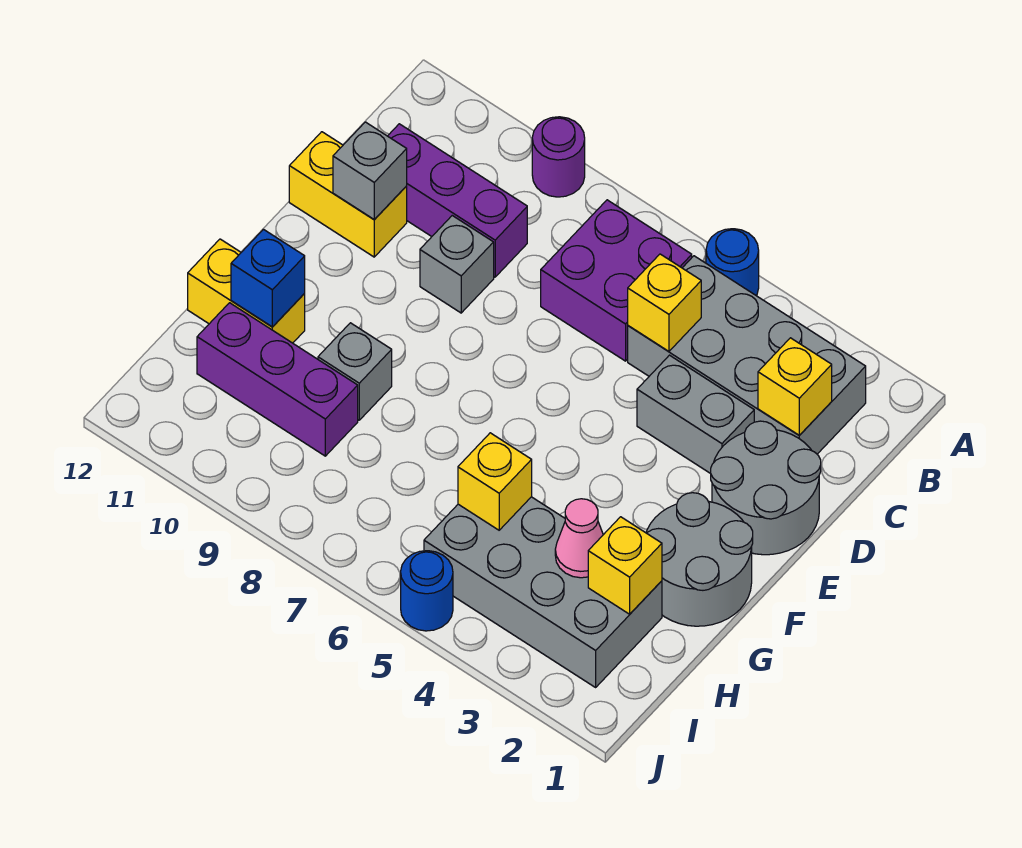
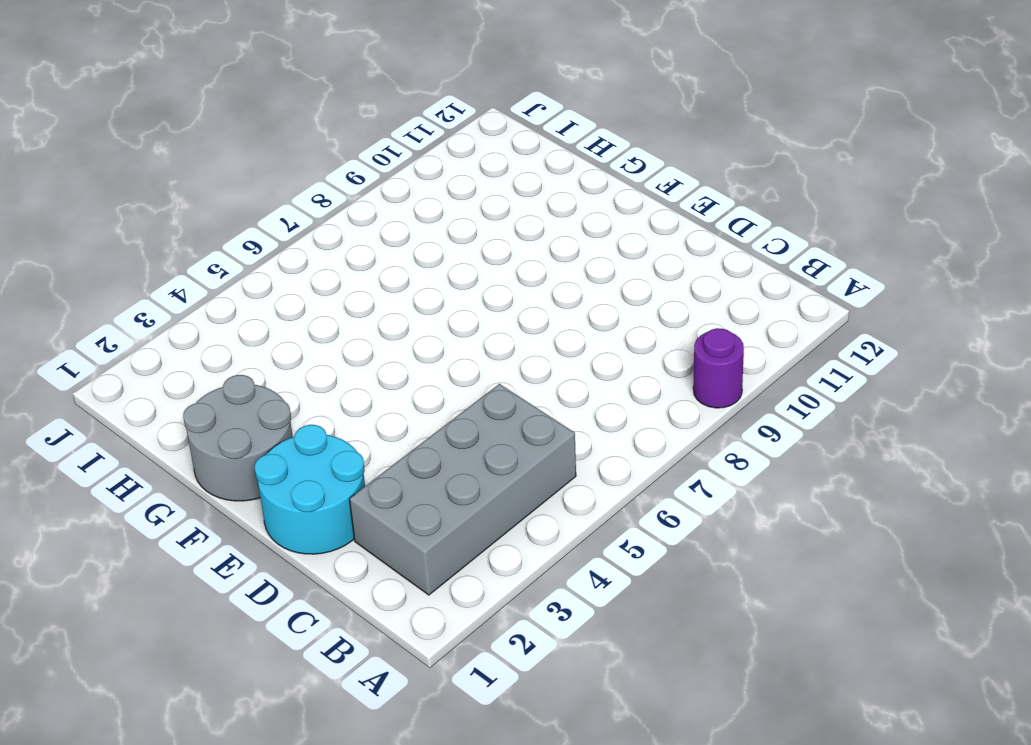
cyan 2x2 round brick [254,425,365,554] -> grey 2x2 round brick [711,421,821,555]
none -> blue 1x1 round brick [706,229,759,296]
none -> purple 2x2 brick [541,200,692,361]
none -> purple 1x3 brick [388,124,527,277]

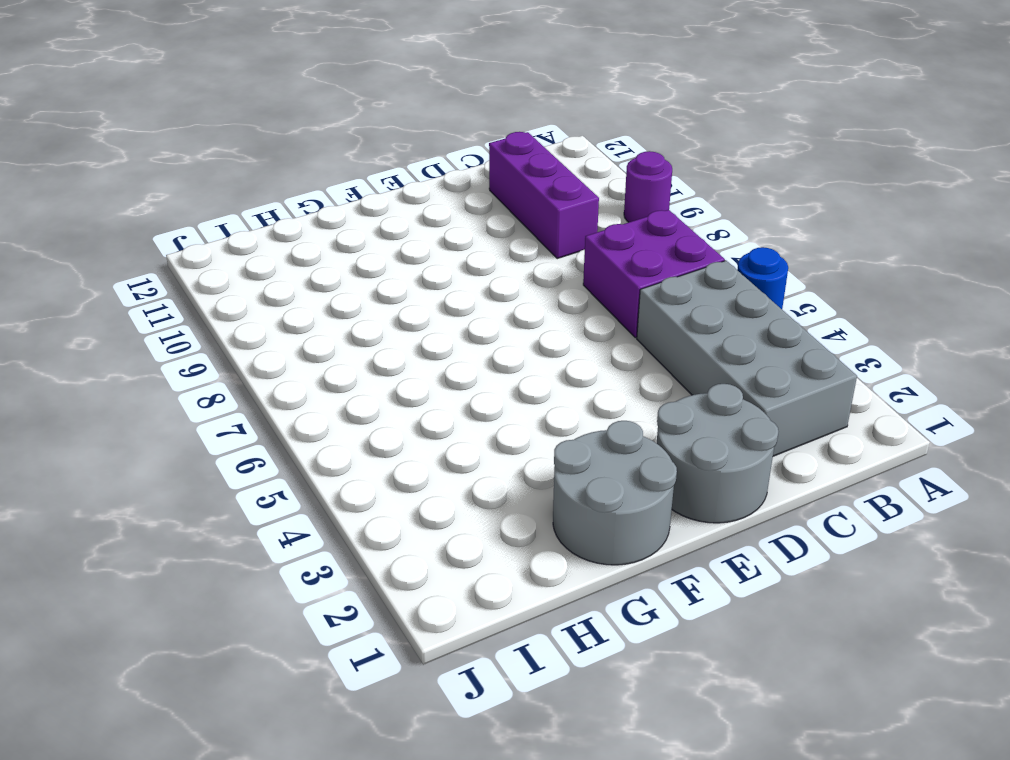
none -> grey 1x2 brick [637,355,754,474]
none -> grey 1x1 brick [420,216,494,313]
none -> yellow 1x2 brick [289,132,407,257]

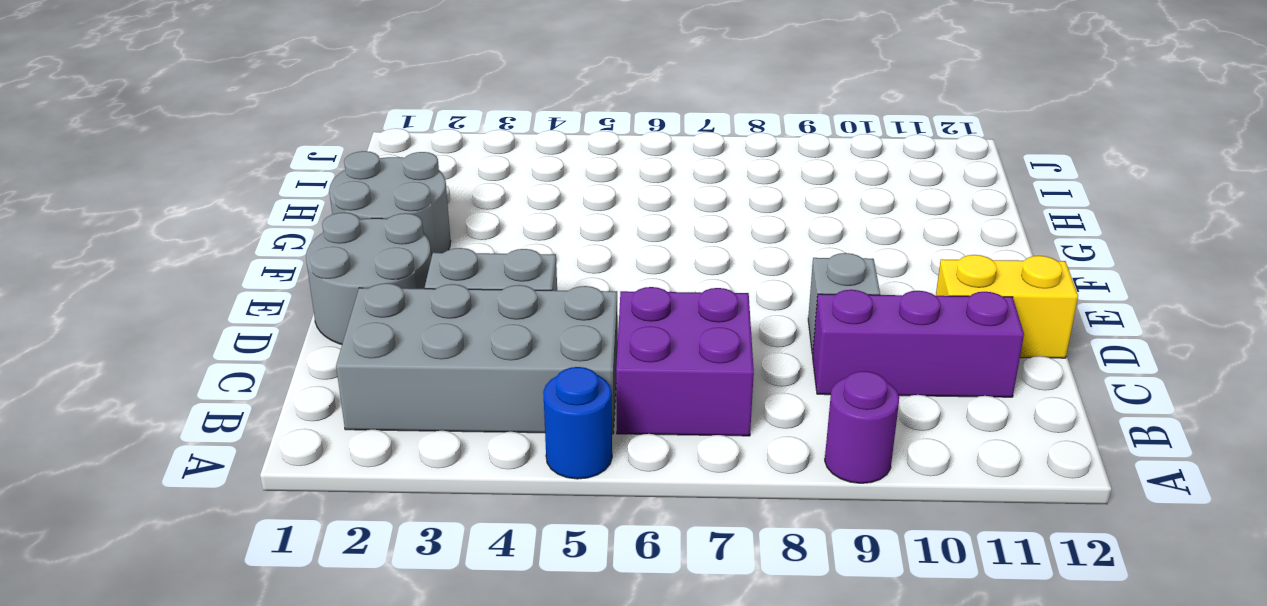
none -> grey 1x1 brick [318,323,392,420]
none -> yellow 1x2 brick [188,239,305,343]
none -> grey 2x4 brick [424,497,662,687]

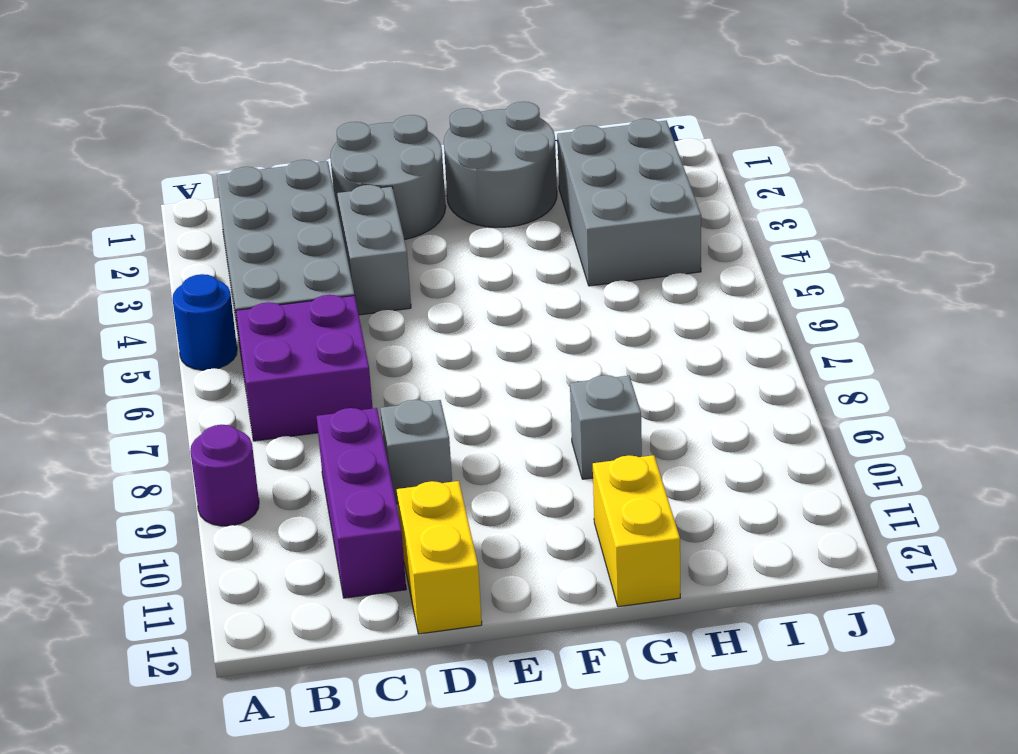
grey 2x3 brick [557,119,701,286] -> grey 2x4 brick [424,497,662,687]
none -> purple 1x3 brick [197,303,358,456]
none -> blue 1x1 round brick [401,551,453,631]
none -> yellow 1x1 brick [758,338,832,435]

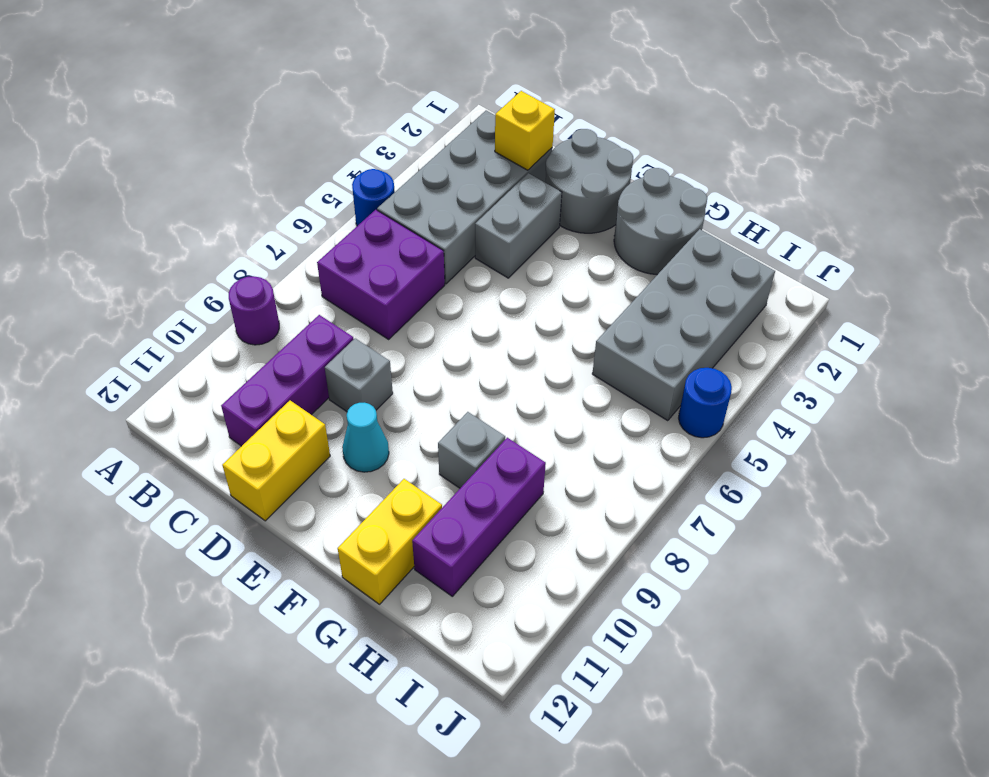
cyan 1x1 cone [342,403,389,472] -> none
none -> yellow 1x1 brick [628,254,701,352]
none -> grey 1x1 brick [333,122,407,220]
none -> blue 1x1 brick [231,229,305,327]

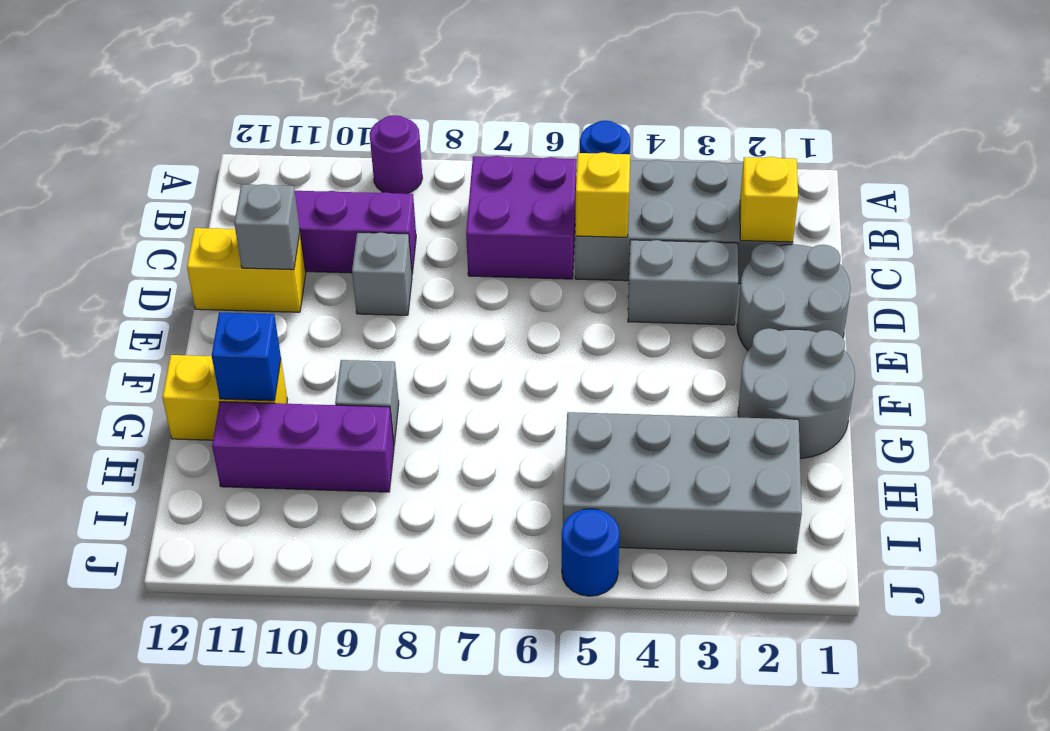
none -> yellow 1x1 brick [588,517,662,614]
none -> pink 1x1 cone [555,499,603,578]
none -> yellow 1x1 brick [458,433,532,530]

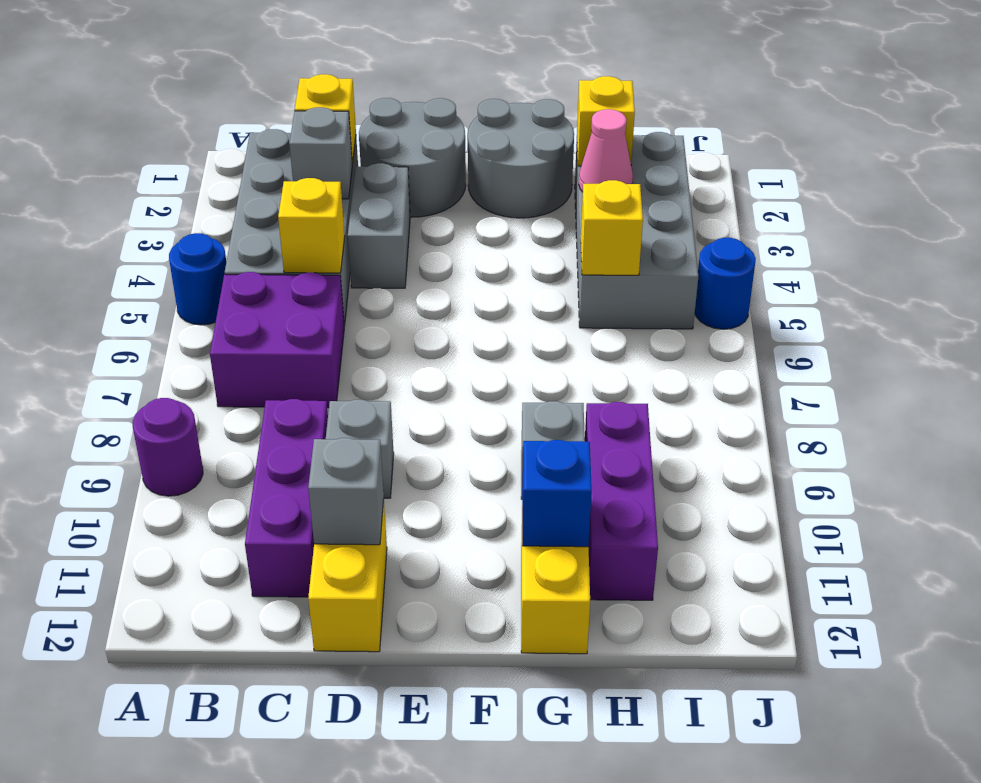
grey 1x1 brick [289,107,352,199] -> none

